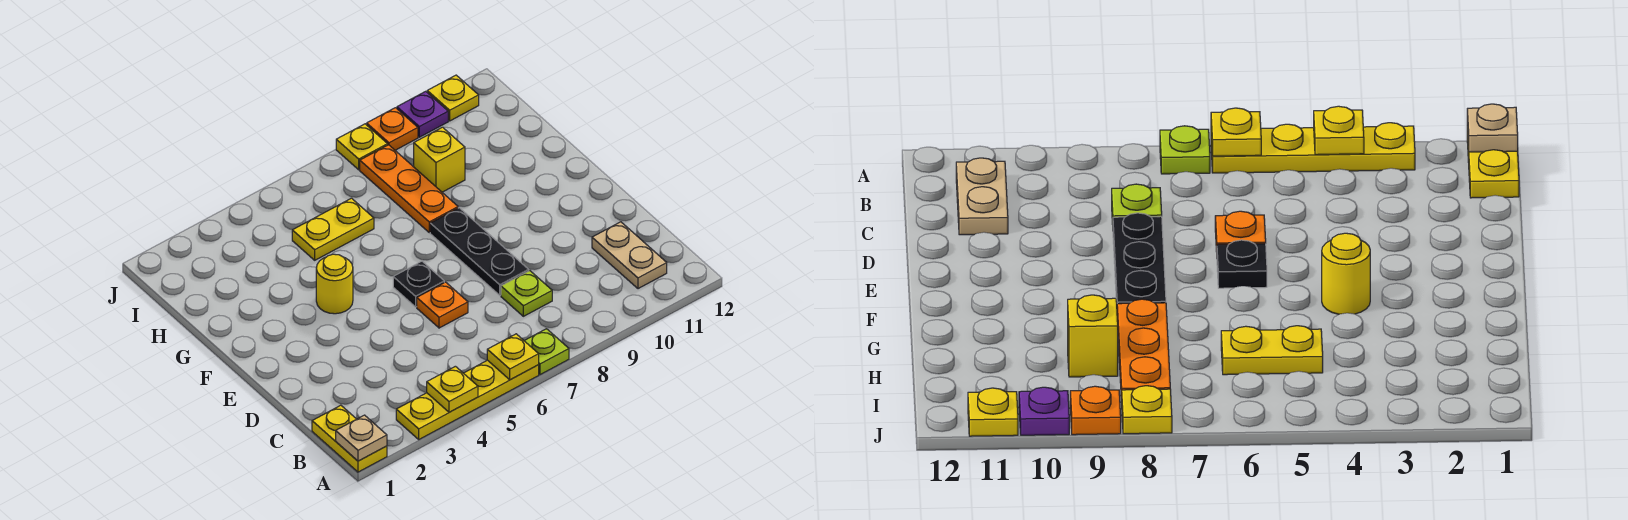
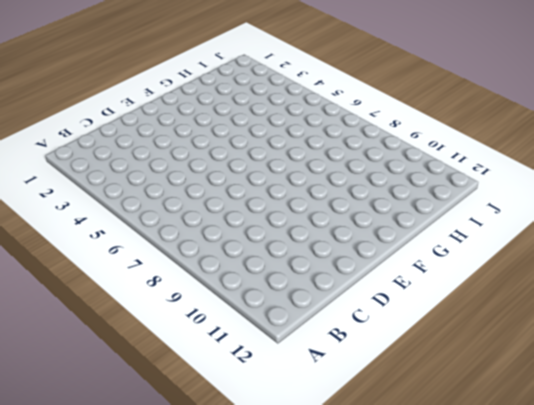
none -> yellow 1x2 plate [312,405,387,472]
none -> yellow 1x4 plate [396,360,539,439]
none -> lime 1x1 plate [524,329,569,375]

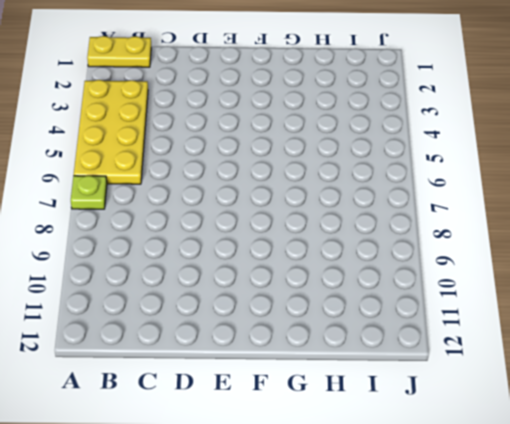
yellow 2x4 plate [74,80,148,184] -> yellow 1x4 plate [396,360,539,439]
none -> tan 1x2 plate [592,222,667,289]
none -> lime 1x1 plate [501,271,552,316]
none -> orange 1x1 plate [417,282,468,328]

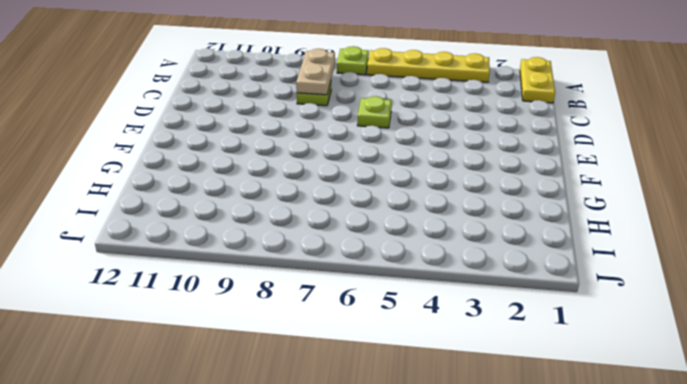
tan 1x2 plate [296,49,335,95] -> tan 1x2 plate moved to [592,222,667,289]
lime 1x1 plate [357,96,392,128] -> orange 1x1 plate [417,282,468,328]
none -> black 1x3 plate [430,208,529,295]
none -> black 1x1 plate [393,261,444,307]
none -> yellow 1x1 round brick [316,254,353,314]

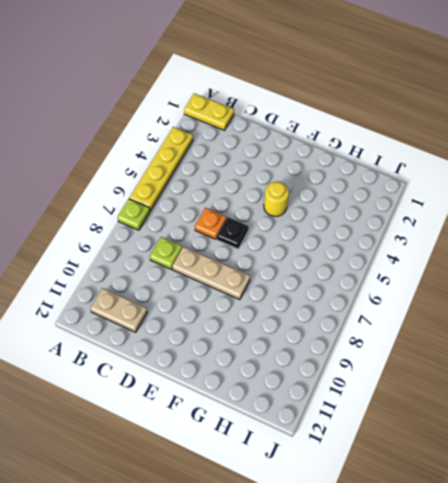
tan 1x3 plate [172,247,250,300] -> black 1x3 plate [430,208,529,295]
none -> orange 1x3 plate [360,145,458,233]
none -> yellow 1x2 plate [292,198,374,260]
none -> yellow 1x1 brick [414,127,465,192]

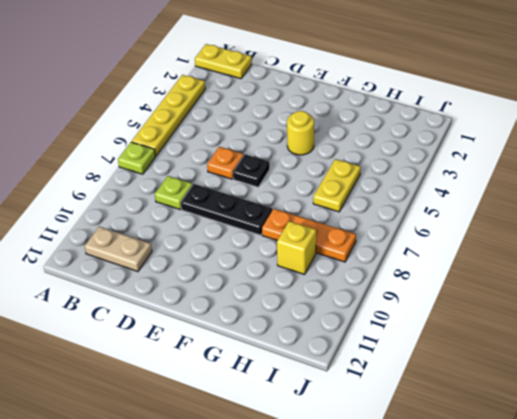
none -> yellow 1x1 plate [336,124,388,170]
none -> orange 1x1 plate [367,108,418,150]
none -> purple 1x1 plate [397,91,448,137]

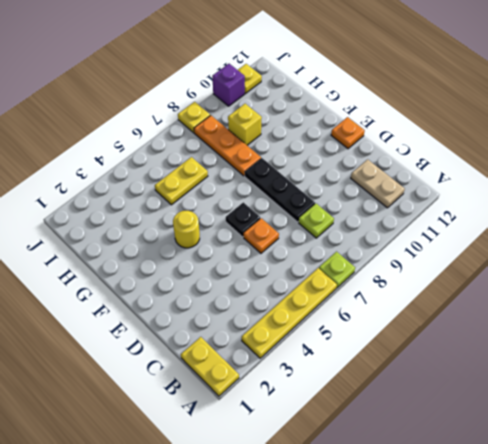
orange 1x1 plate [331,117,365,149] -> orange 1x1 plate moved to [367,108,418,150]
purple 1x1 brick [212,64,245,106] -> purple 1x1 plate [397,91,448,137]
none -> tan 1x1 plate [336,415,387,461]
none -> yellow 1x1 plate [427,366,478,412]
none -> yellow 1x1 plate [487,334,539,380]

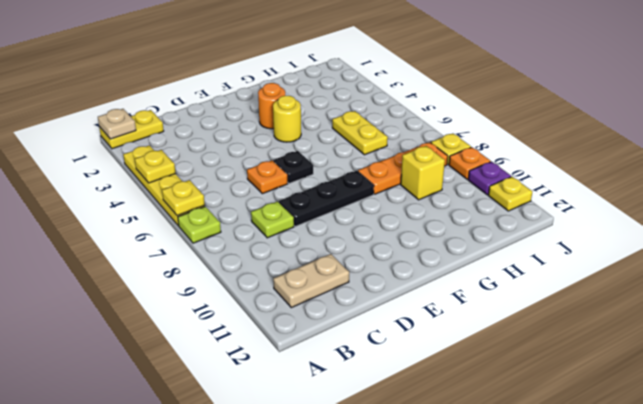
orange 1x1 round brick [258,83,285,129] -> none

